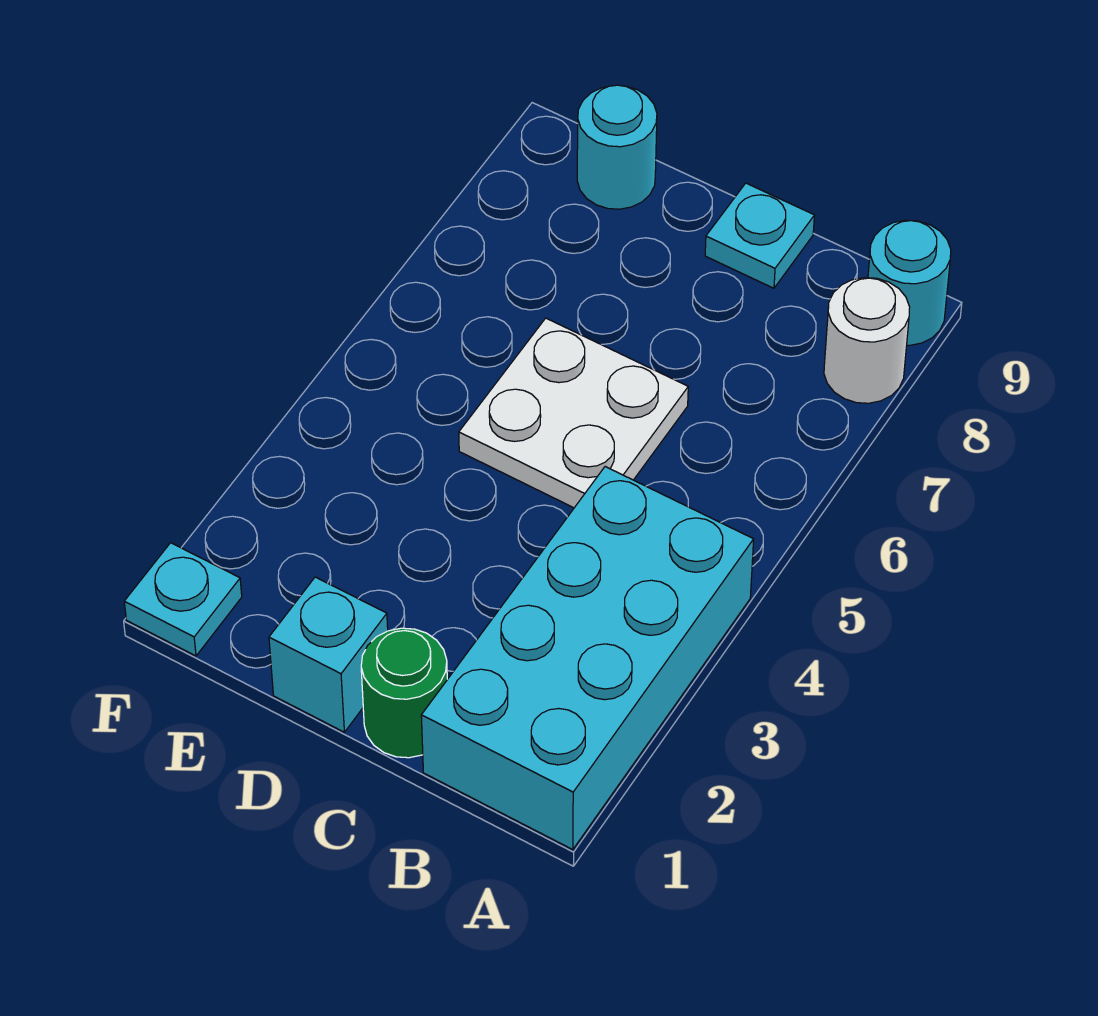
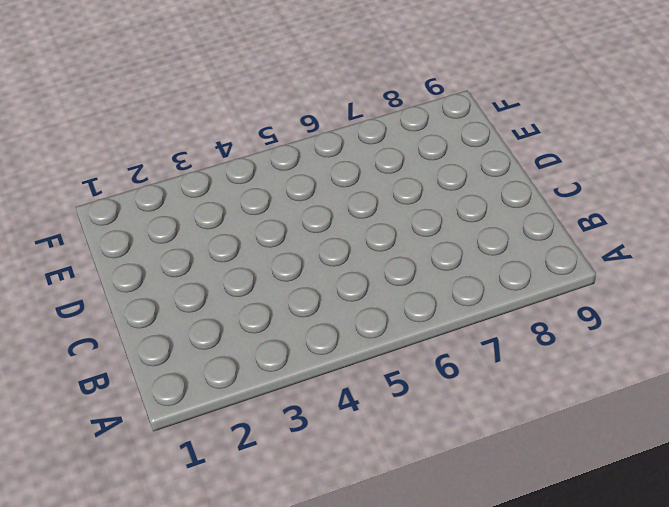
none -> cyan 2x4 brick [421,467,754,850]
none -> white 1x1 round brick [824,278,910,403]

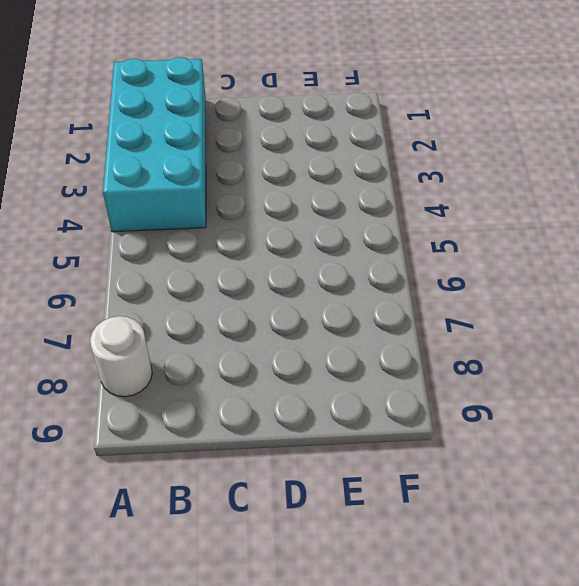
none -> cyan 1x1 round brick [868,220,951,345]
none -> green 1x1 round brick [361,628,447,758]

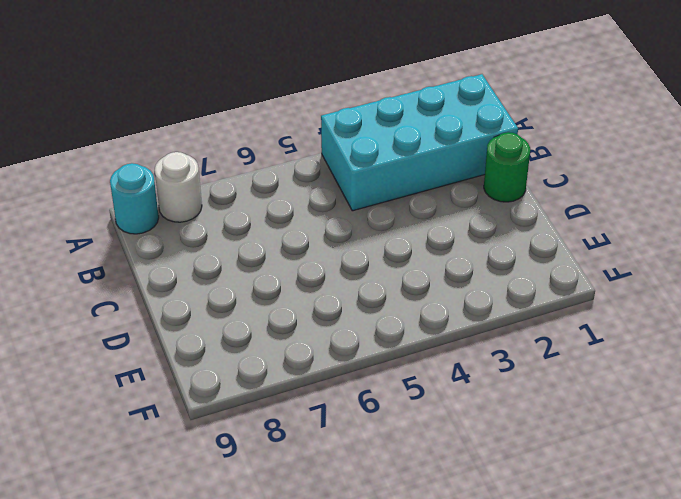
none -> white 2x2 plate [459,318,688,508]
none -> cyan 1x1 plate [705,183,814,288]

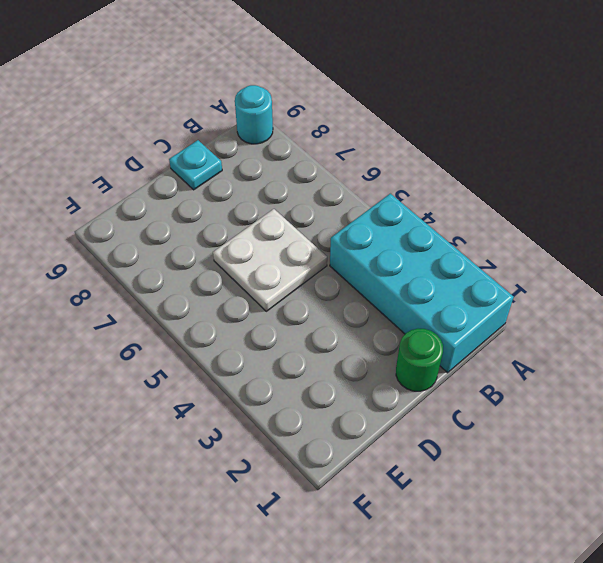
none -> white 1x1 round brick [824,278,910,403]
none -> cyan 1x1 brick [269,577,388,732]

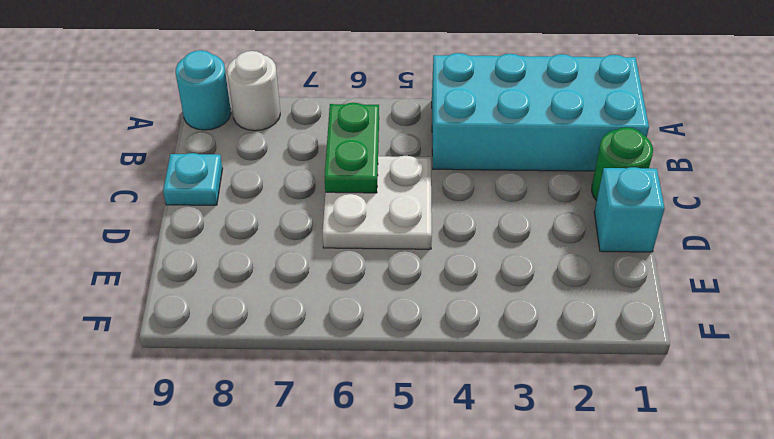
green 1x2 plate [325,103,379,193] -> none
none -> cyan 1x1 round brick [577,85,657,209]
none -> cyan 1x1 plate [124,543,242,656]

